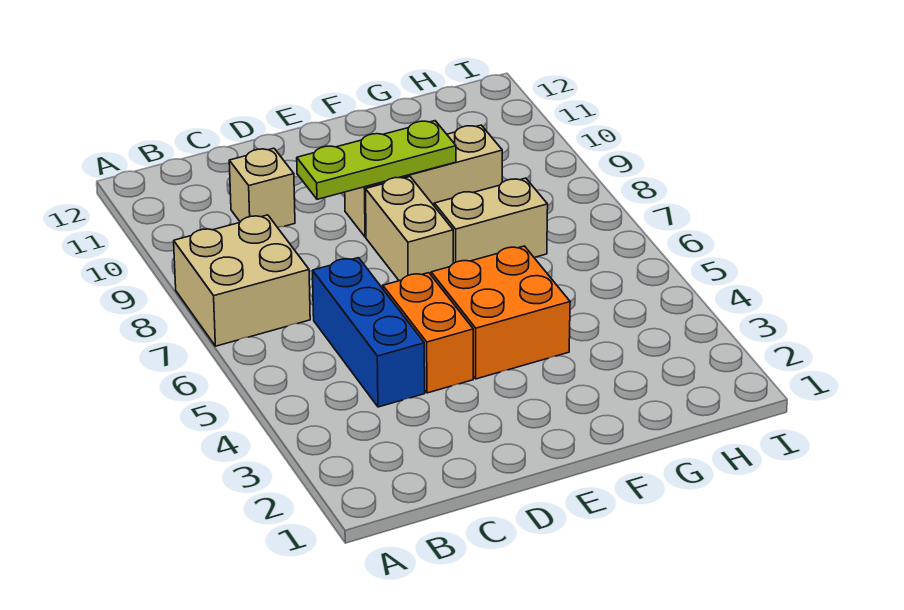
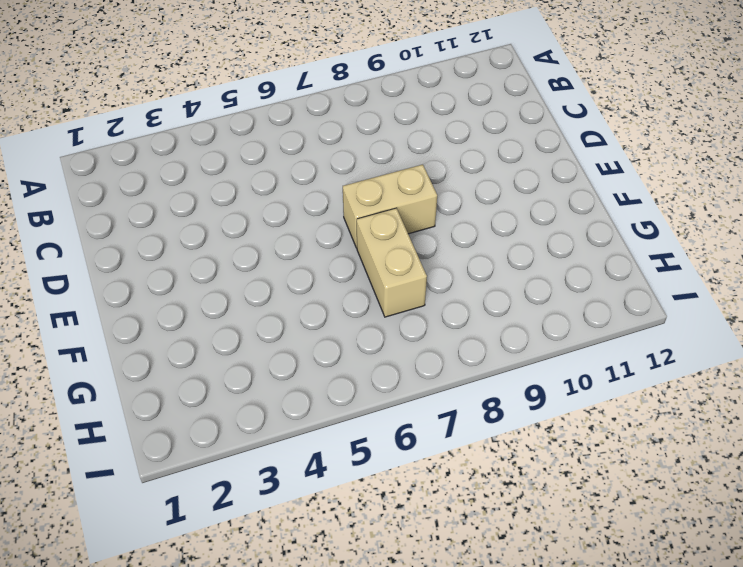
none -> tan 2x2 brick [174,215,310,346]
none -> blue 1x3 brick [313,258,425,407]

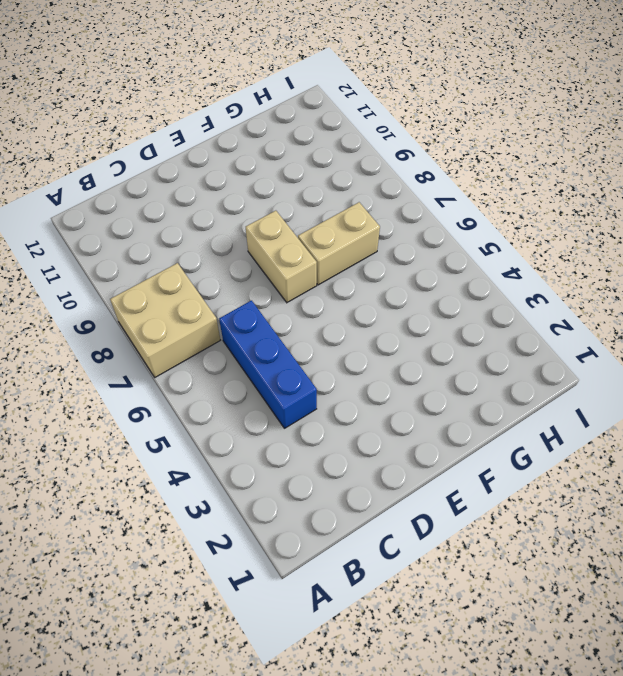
none -> tan 1x1 brick [229,148,295,227]
none -> orange 1x2 brick [383,273,473,393]

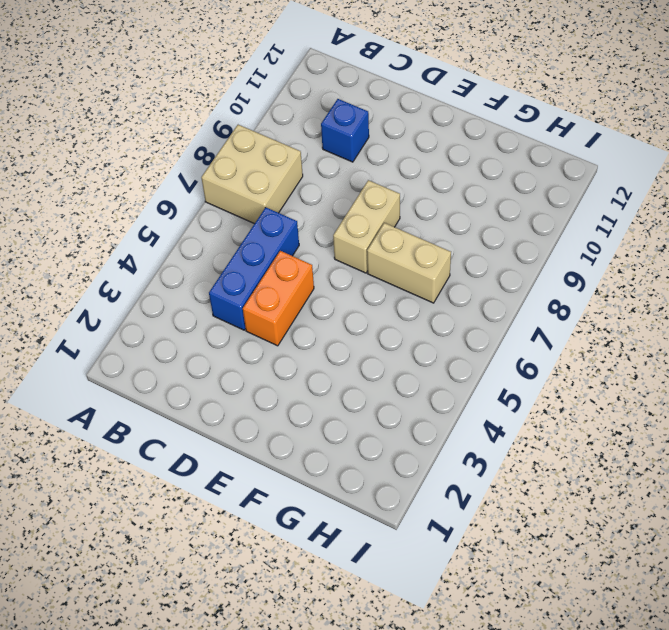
blue 1x1 brick [321,99,369,162] -> tan 1x1 brick [229,148,295,227]
none -> orange 2x2 brick [431,246,570,379]
none -> tan 1x3 brick [345,125,502,237]

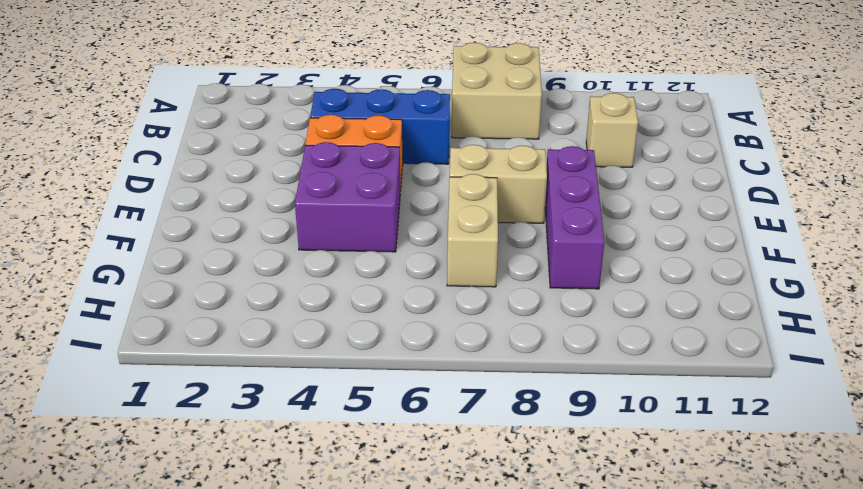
purple 2x2 brick [295,142,400,252] -> orange 2x2 brick [431,246,570,379]
purple 1x3 brick [545,146,604,289] -> tan 1x3 brick [345,125,502,237]
none -> lime 1x3 plate [297,121,456,199]

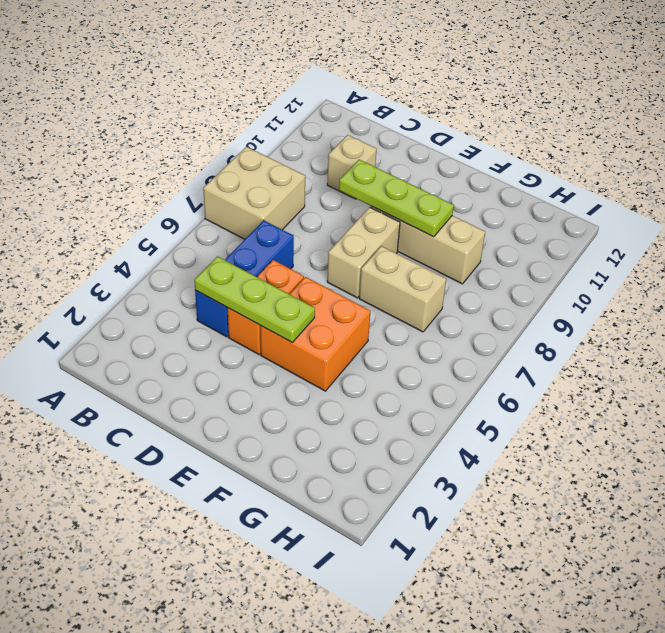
lime 1x3 plate [194,256,315,342] -> none

